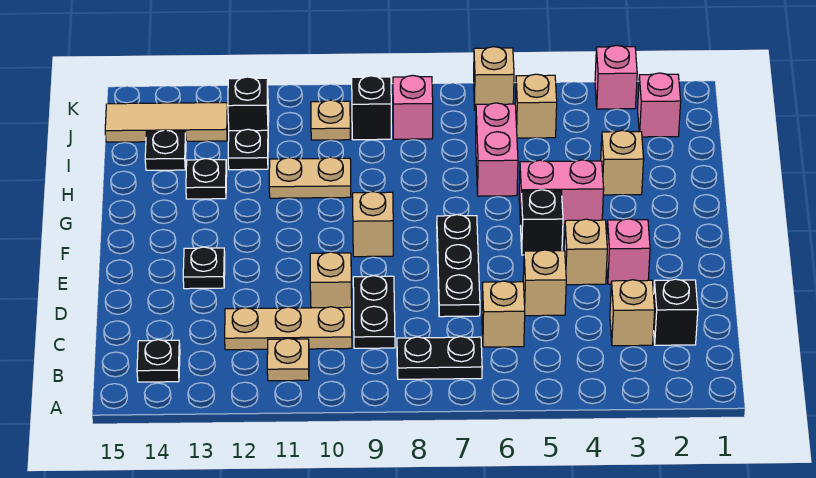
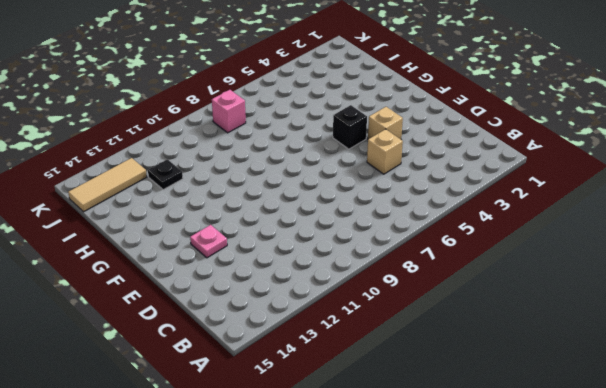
pink 1x1 plate [190,225,227,258] -> black 1x1 plate [183,247,225,289]
none -> black 1x2 plate [397,337,482,379]
none -> tan 1x1 plate [267,338,309,381]
none -> black 1x1 plate [137,340,180,382]
none -> black 1x1 brick [654,279,698,345]

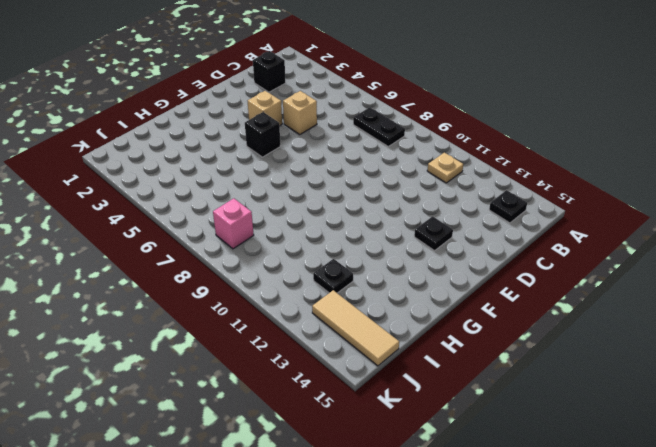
none -> tan 1x1 brick [610,280,655,346]
none -> tan 1x1 brick [482,281,525,347]
none -> black 1x2 plate [353,276,395,348]
none -> tan 1x3 plate [225,307,352,350]

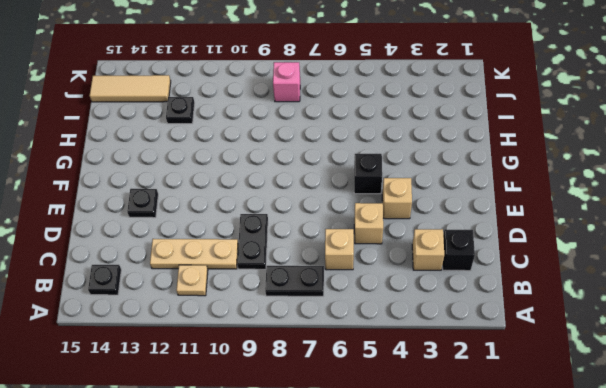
none -> black 1x3 plate [437,215,480,317]
none -> tan 1x1 brick [310,252,352,308]
none -> pink 1x1 brick [607,219,650,284]
none -> tan 1x1 brick [353,192,393,257]

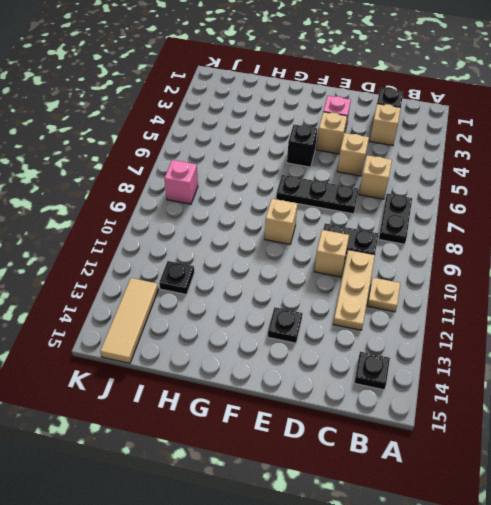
none -> pink 1x2 brick [519,160,604,225]
none -> tan 1x1 brick [601,130,644,195]
none -> pink 1x2 brick [476,103,518,196]
none -> tan 1x2 plate [269,157,351,198]

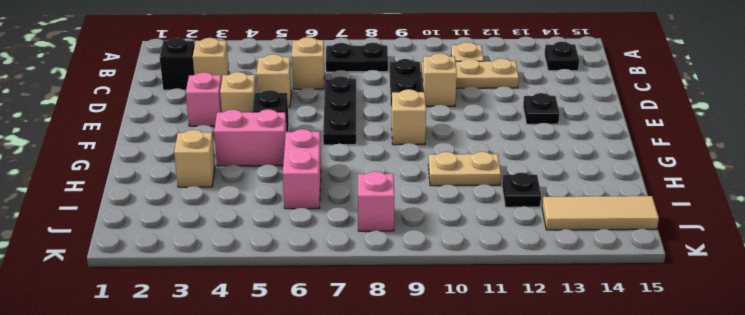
none -> black 1x1 plate [186,159,227,199]
none -> black 1x1 plate [145,130,186,170]
none -> pink 1x1 brick [638,73,681,137]
none -> tan 1x1 brick [515,74,557,138]

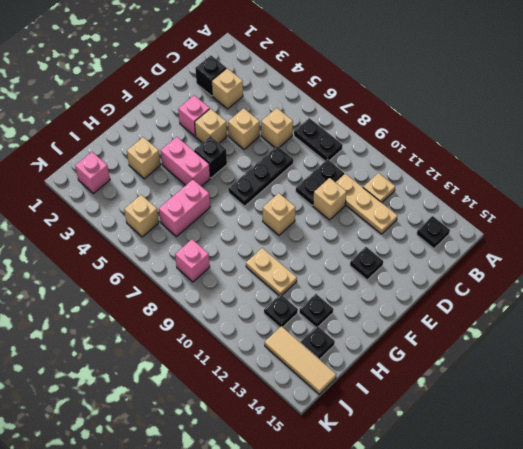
none -> black 1x1 brick [352,76,391,140]
none -> tan 1x1 plate [311,100,350,140]
none -> black 1x1 brick [228,77,269,131]
none -> pink 1x1 brick [595,45,637,109]

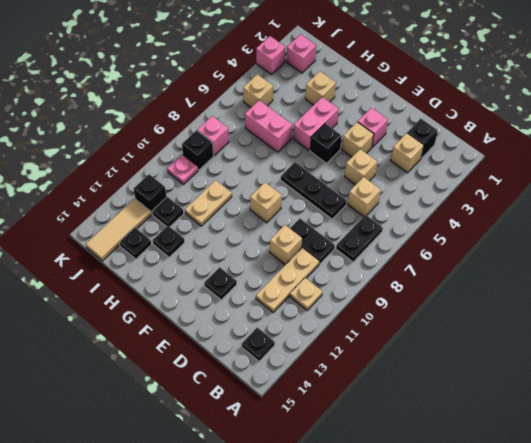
pink 1x1 plate [167,154,198,185] -> tan 1x1 plate [311,100,350,140]
none -> tan 1x1 brick [474,47,514,110]

